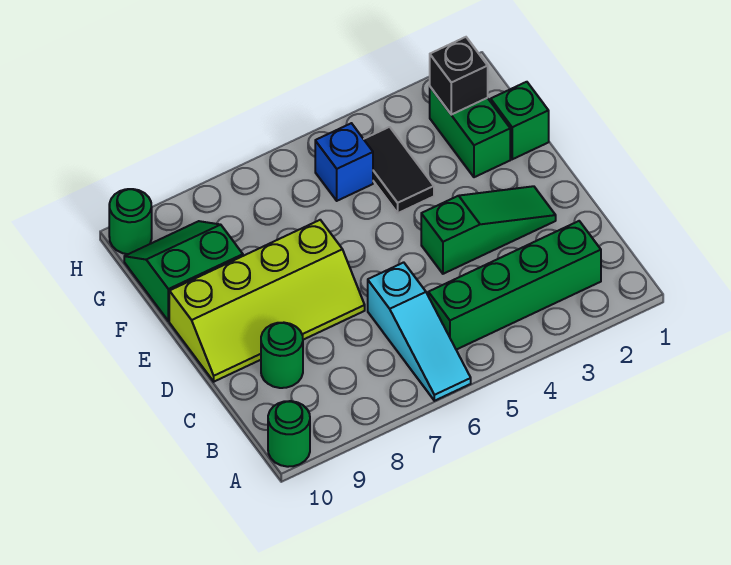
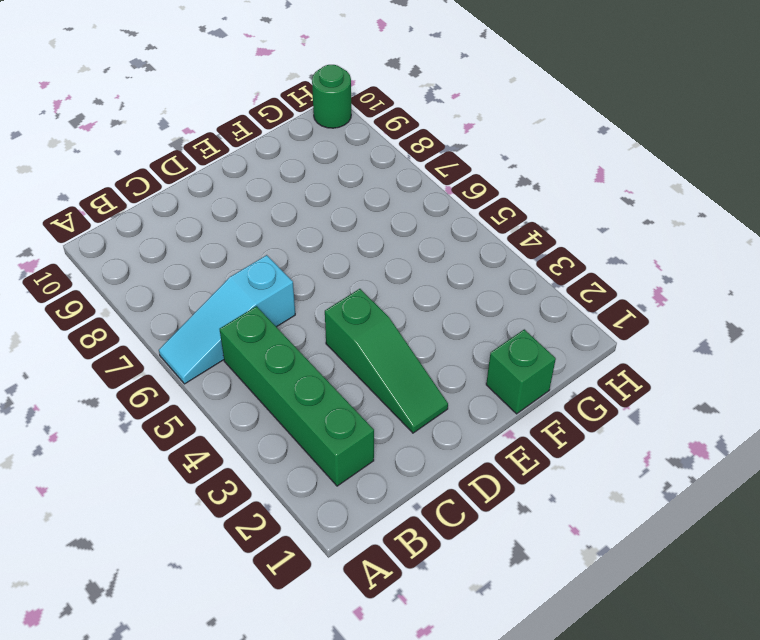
none -> green 1x1 round brick [268,401,310,467]
none -> green 1x1 round brick [261,323,303,388]
none -> lime 2x4 slope [169,220,365,382]

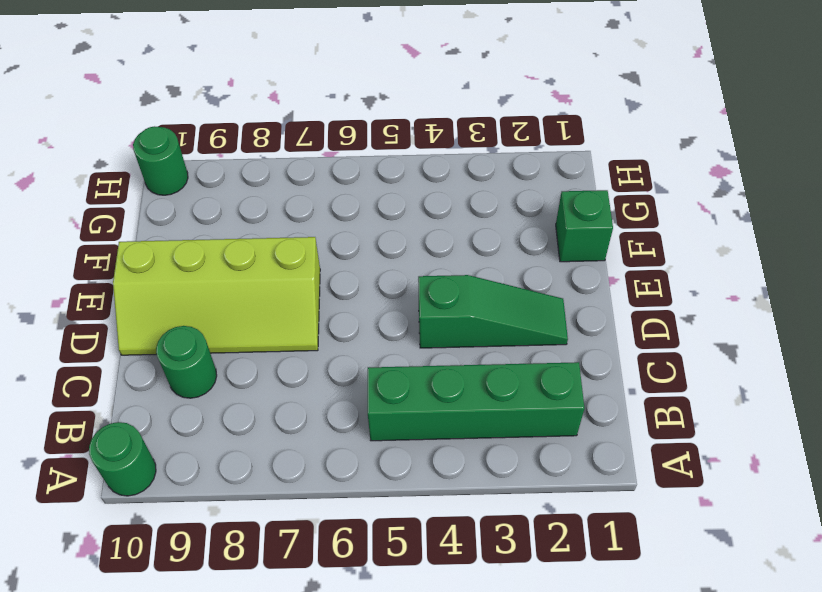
none -> cyan 1x3 slope [368,262,471,401]
none -> green 1x2 brick [430,87,510,177]
none -> black 1x2 tile [364,127,434,213]

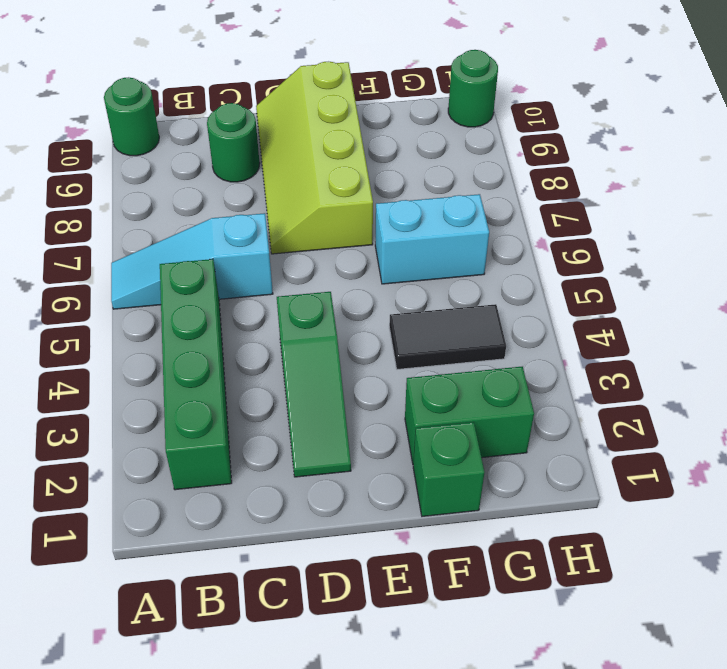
cyan 1x2 brick [375,194,489,284] -> none
none -> green 2x2 slope [124,221,243,321]
none -> blue 1x1 brick [315,123,373,201]
none -> black 1x1 brick [430,37,488,115]

